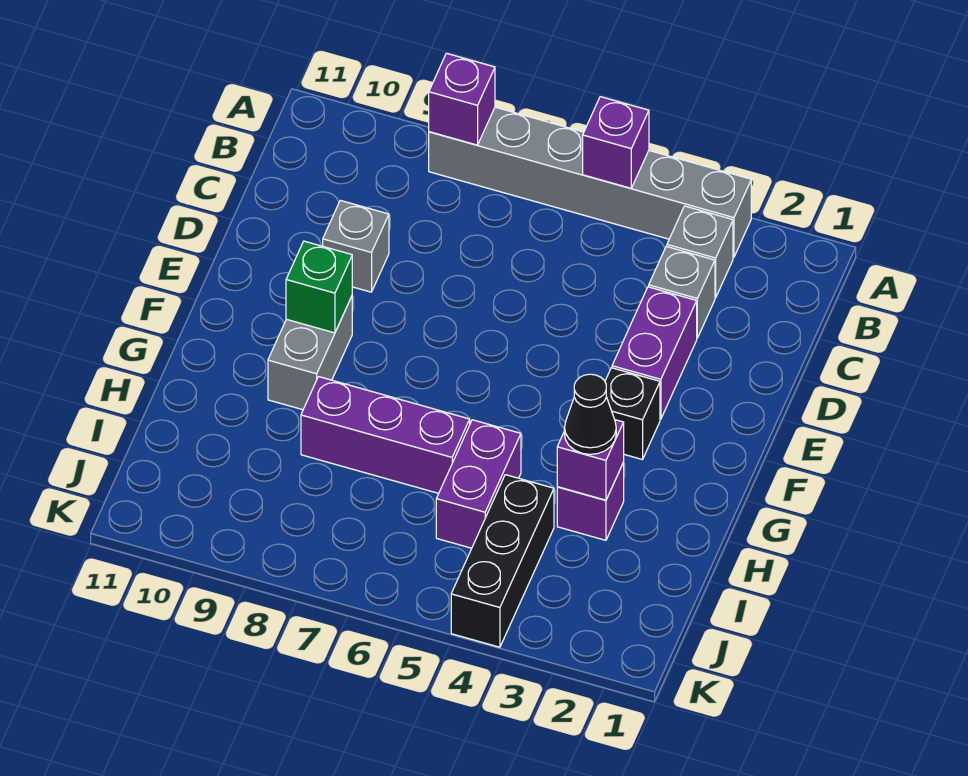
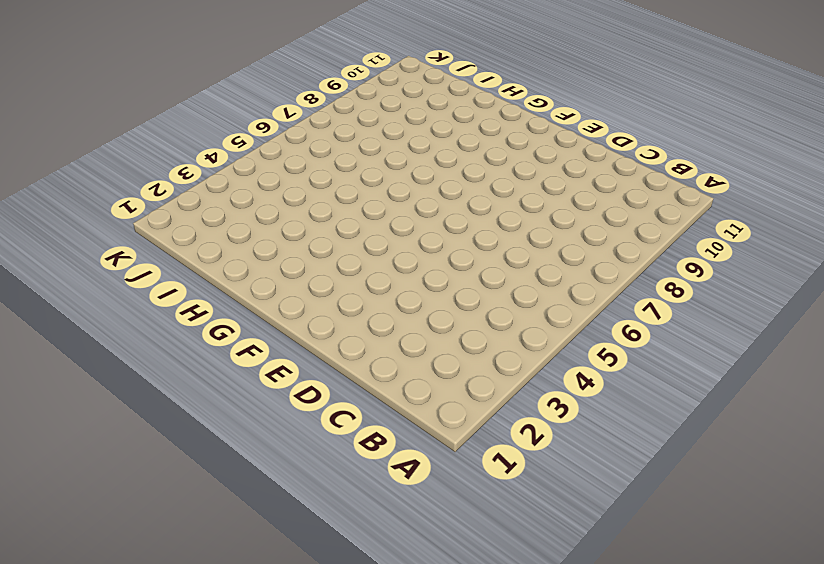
none -> grey 1x6 brick [429,107,751,257]
none -> grey 1x1 brick [667,206,733,298]
none -> grey 1x1 brick [649,246,715,338]

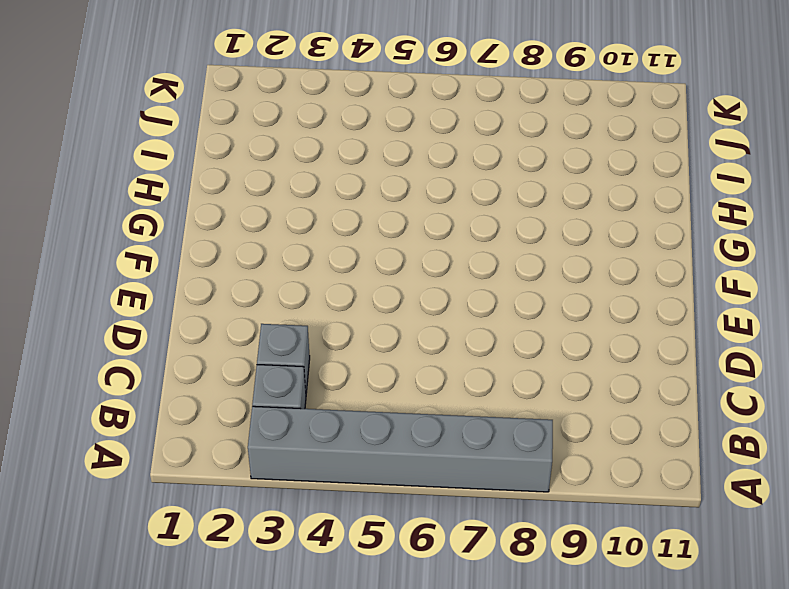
none -> purple 1x2 brick [612,287,697,419]
none -> grey 1x1 brick [323,200,389,292]
none -> black 1x1 brick [605,368,660,460]

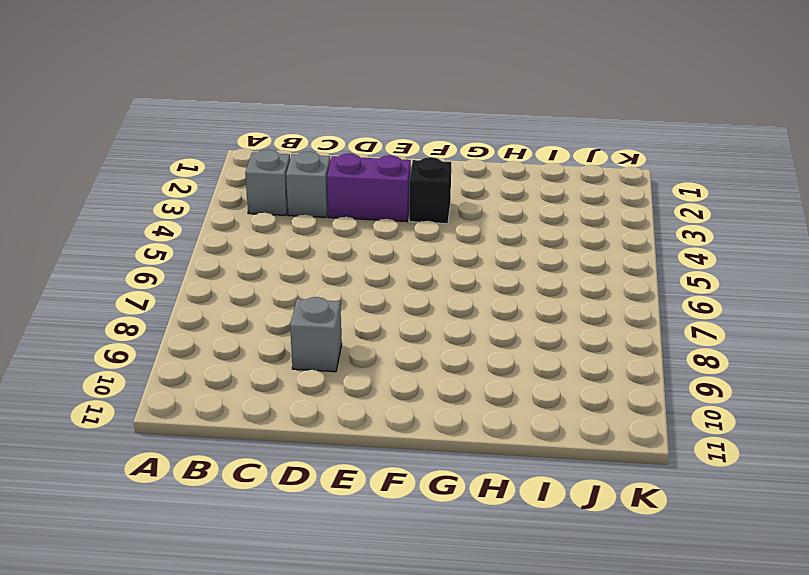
none -> grey 1x6 brick [429,107,751,257]
none -> grey 1x2 brick [268,296,352,410]
none -> purple 1x1 brick [557,463,624,540]

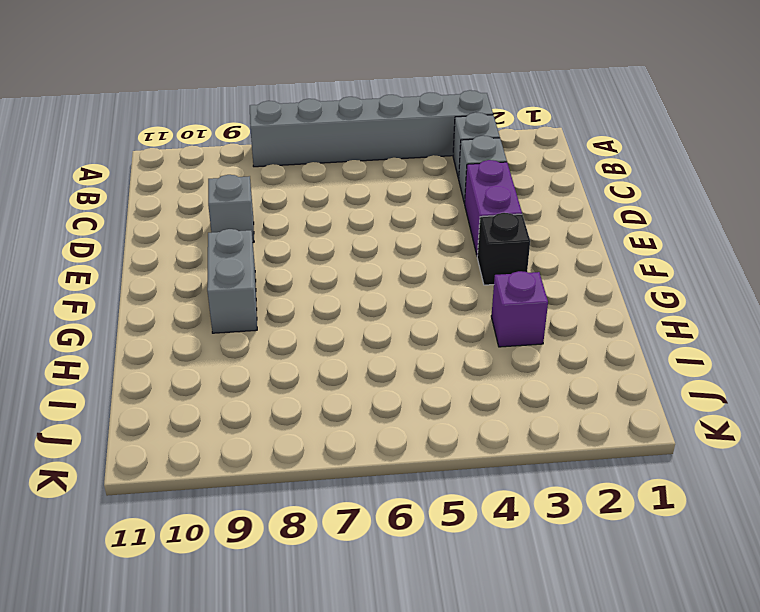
none -> purple 1x2 brick [436,420,521,548]
none -> purple 1x3 brick [301,377,470,493]
none -> black 1x3 brick [451,475,554,647]

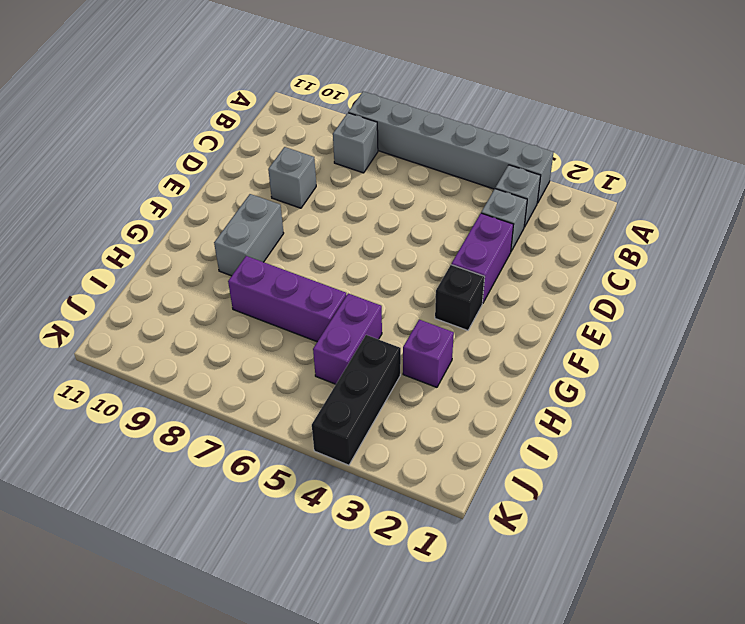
grey 1x1 brick [333,113,378,173] -> none
none -> purple 1x1 brick [583,97,649,188]
none -> purple 1x1 brick [429,53,495,145]
none -> green 1x1 brick [286,241,352,333]

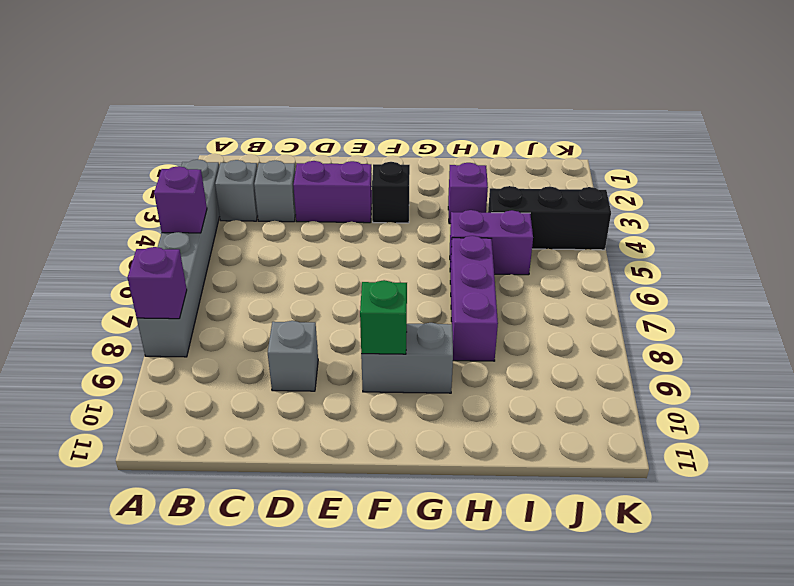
none -> purple 1x1 brick [557,420,624,500]
none -> black 1x1 cone [564,374,616,454]

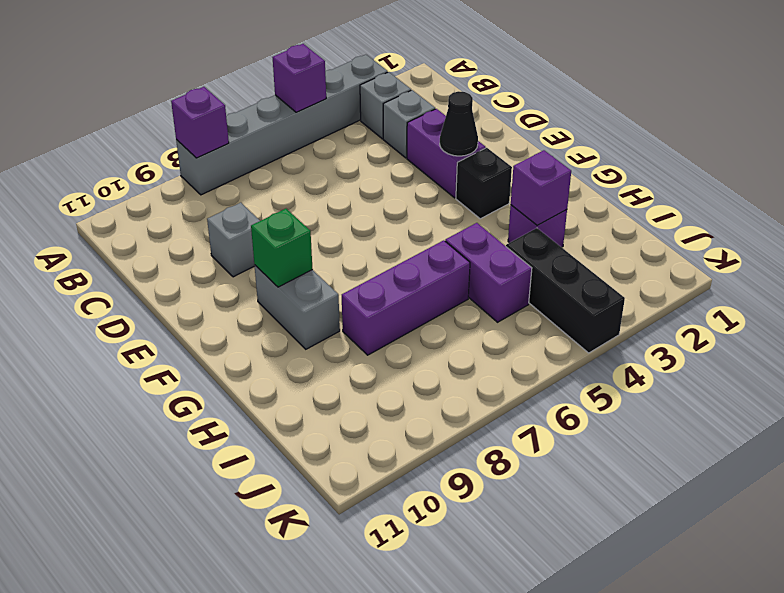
black 1x1 cone [440,91,478,156] -> black 1x1 cone moved to [564,374,616,454]

